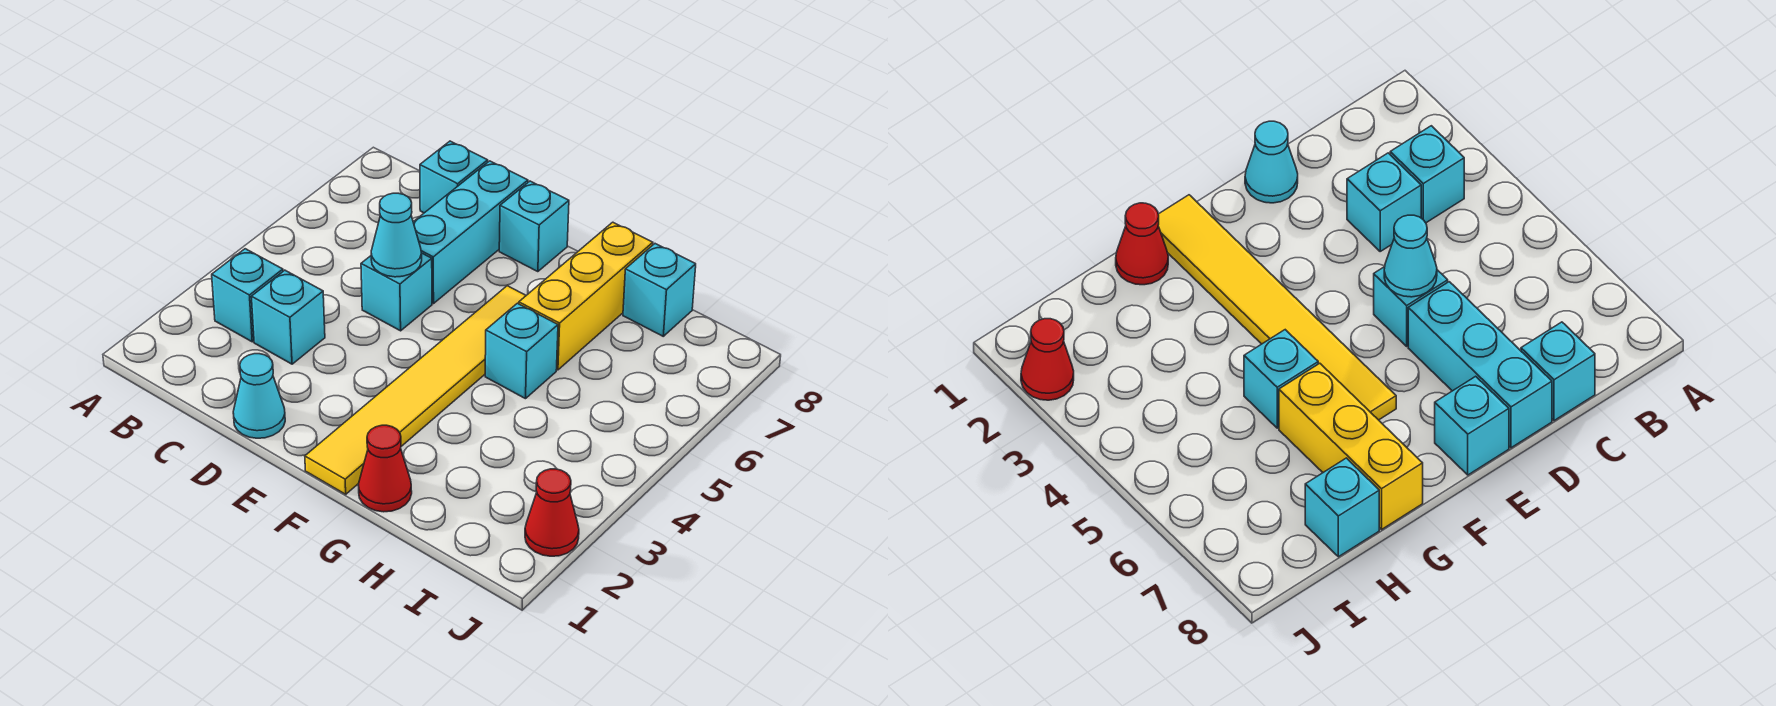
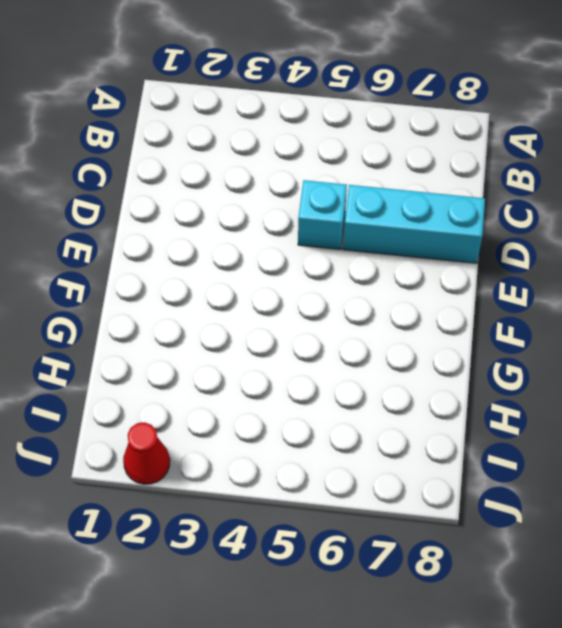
none -> cyan 1x1 brick [212,249,283,342]
none -> cyan 1x1 brick [251,270,325,364]
none -> cyan 1x1 brick [420,141,488,213]

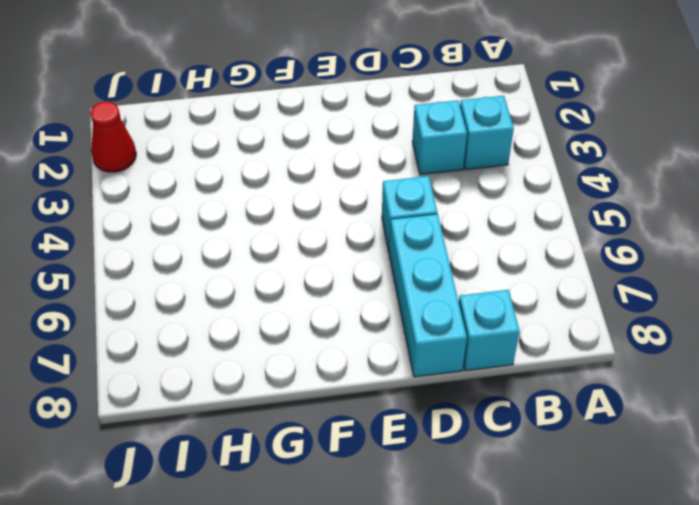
none -> cyan 1x1 cone [233,354,285,438]
none -> cyan 1x1 brick [499,181,569,272]
none -> yellow 1x6 tile [305,286,526,494]

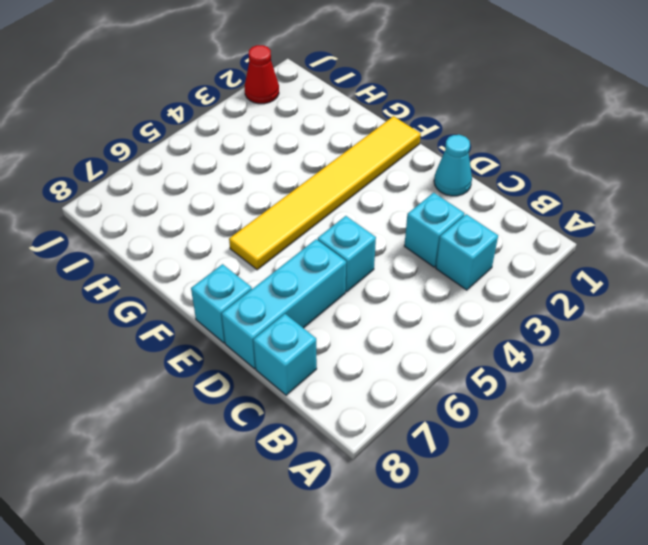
none -> red 1x1 cone [358,425,412,512]
none -> cyan 1x1 brick [485,303,558,399]
none -> yellow 1x3 brick [519,222,653,370]

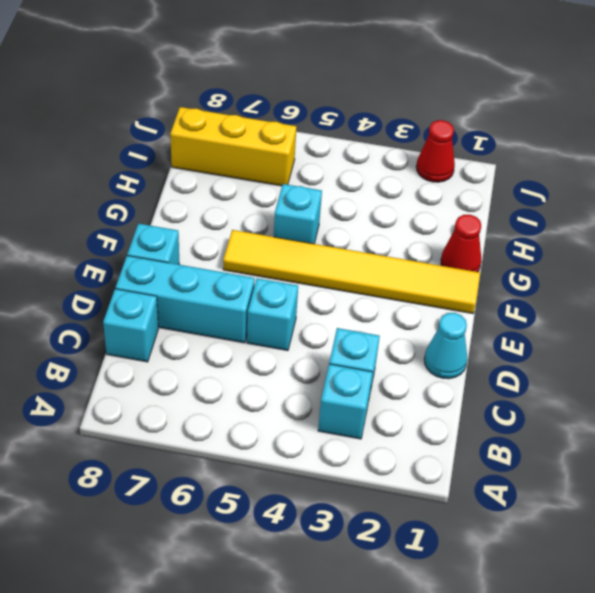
yellow 1x3 brick [170,107,296,186] -> yellow 1x3 brick moved to [519,222,653,370]
none -> cyan 1x1 brick [623,244,696,336]
none -> cyan 1x1 cone [371,193,422,277]

